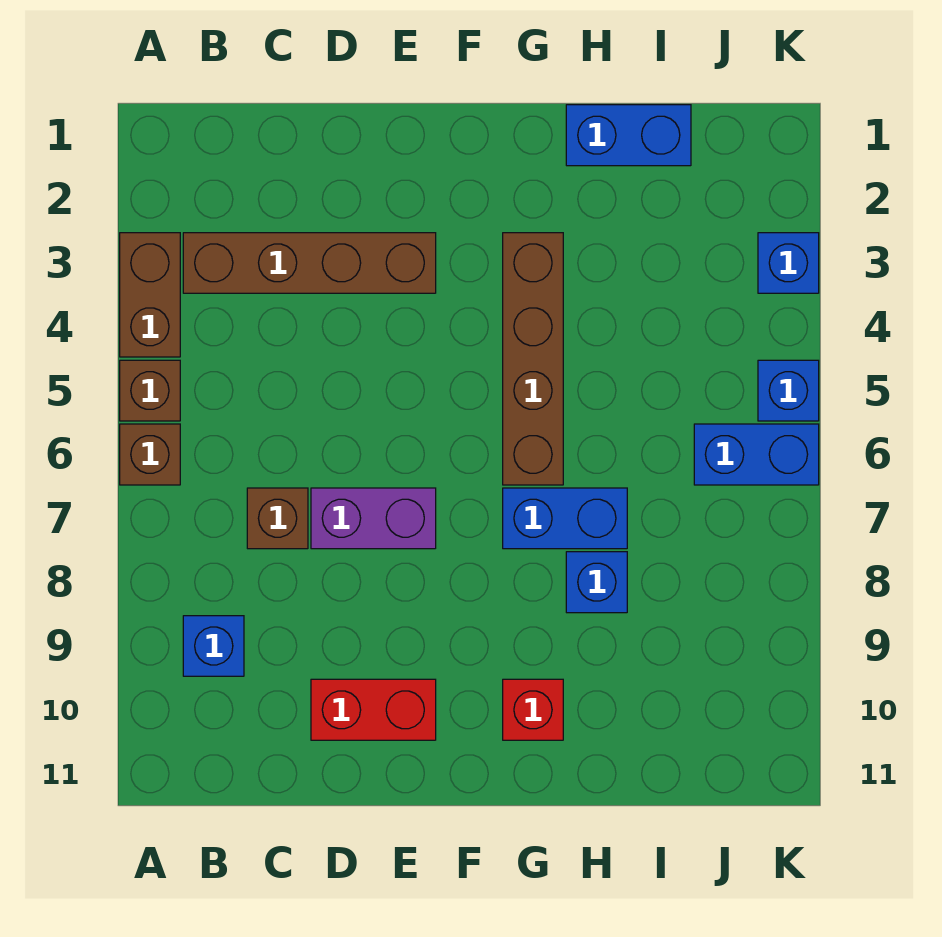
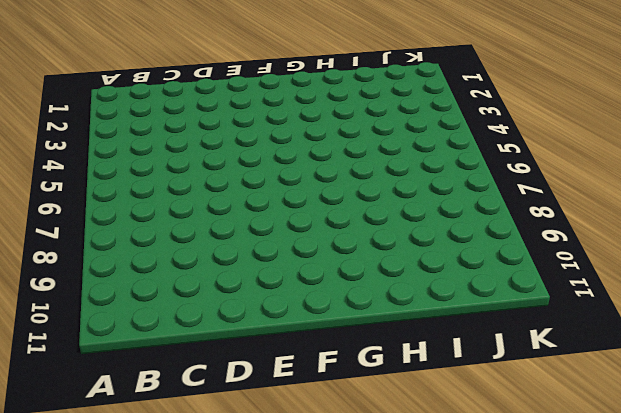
none -> brown 1x2 brick [120,233,180,357]
none -> brown 1x1 brick [120,360,180,421]
none -> brown 1x1 brick [120,424,180,485]

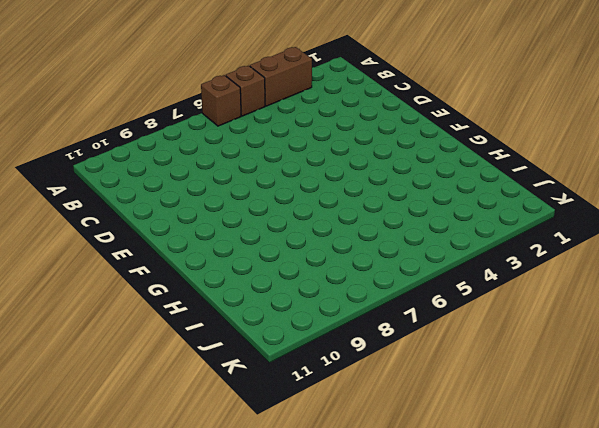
none -> brown 1x4 brick [183,233,436,293]
none -> blue 1x1 brick [183,616,244,676]
none -> brown 1x1 brick [247,488,308,549]

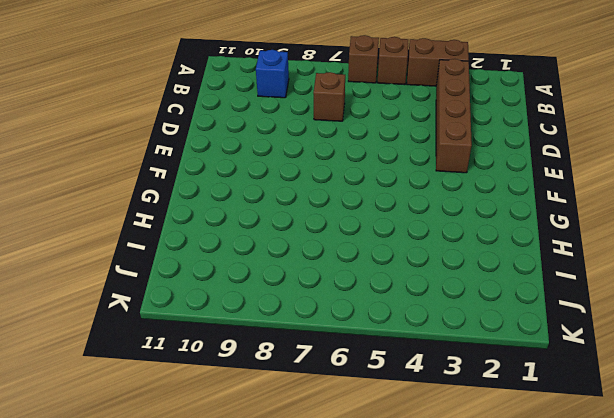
none -> purple 1x2 brick [311,488,436,549]
none -> red 1x2 brick [311,679,436,740]
none -> brown 1x4 brick [503,233,563,485]

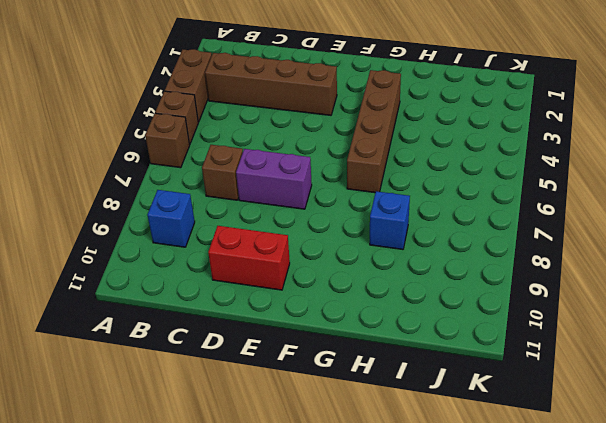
none -> blue 1x2 brick [503,488,627,549]
none -> red 1x1 brick [503,679,563,740]
none -> blue 1x2 brick [566,105,691,166]

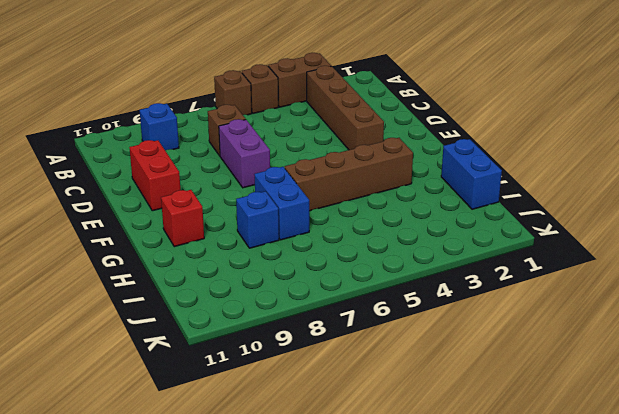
none -> blue 1x2 brick [694,424,819,485]
none -> blue 1x1 brick [758,233,819,293]
none -> blue 1x1 brick [758,360,819,421]

